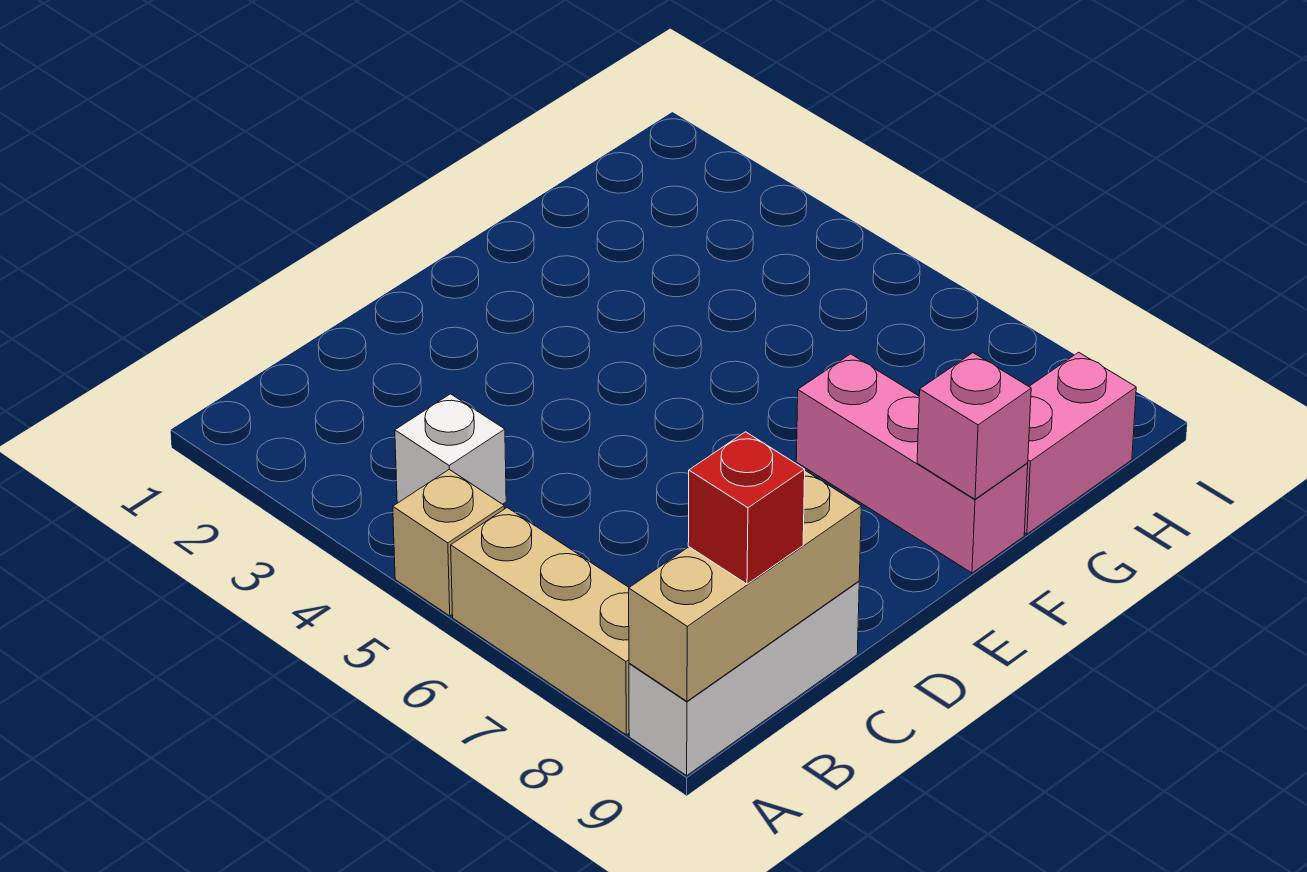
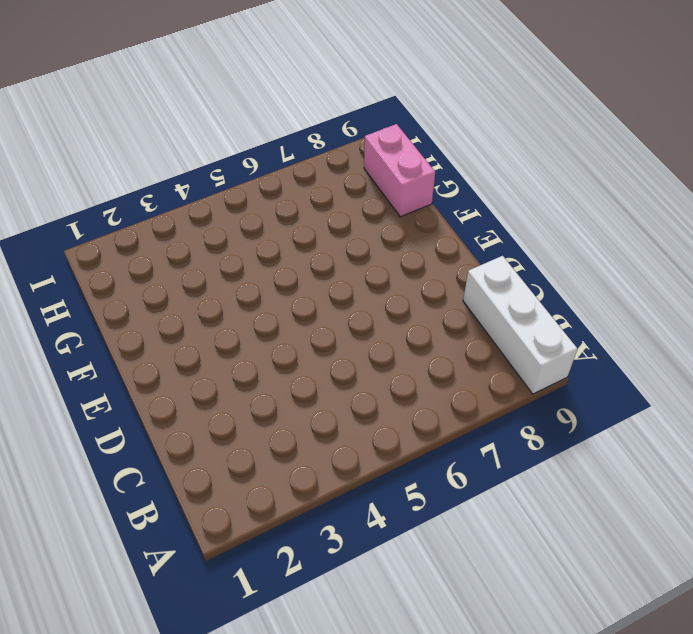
none -> tan 1x1 brick [393,470,504,616]
none -> tan 1x3 brick [451,508,629,735]

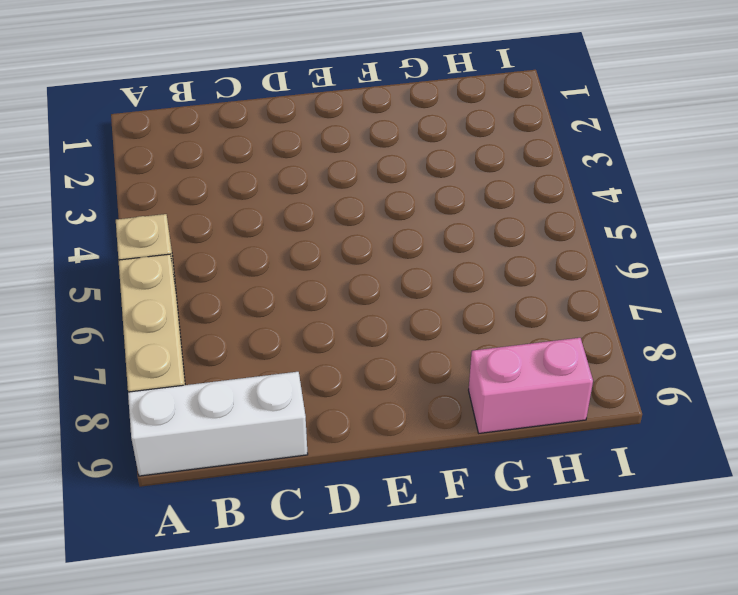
none -> white 1x1 brick [395,394,506,504]
none -> pink 1x3 brick [796,354,1028,573]

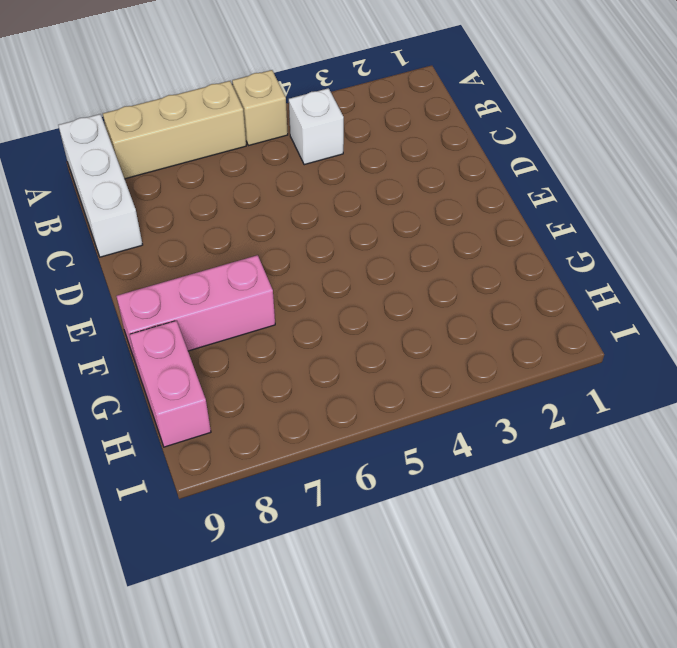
none -> tan 1x3 brick [629,471,861,701]
none -> pink 1x1 brick [917,353,1031,499]

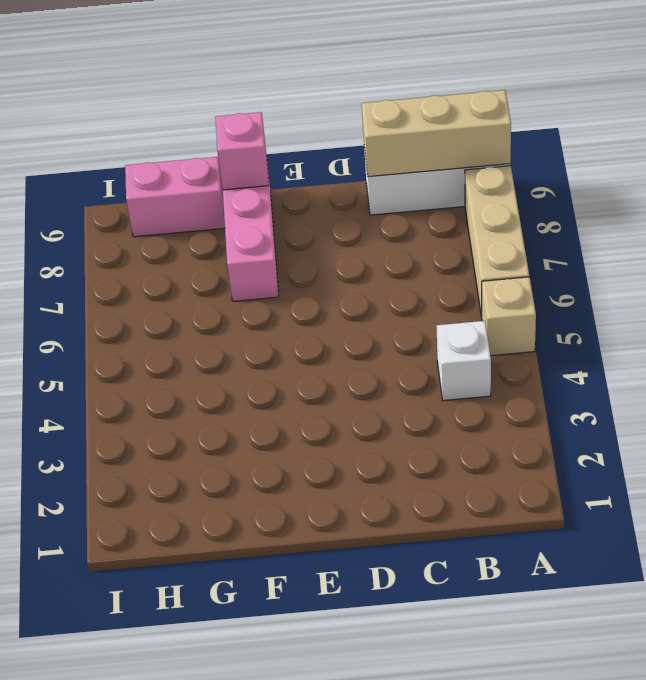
none -> red 1x1 brick [688,432,805,584]

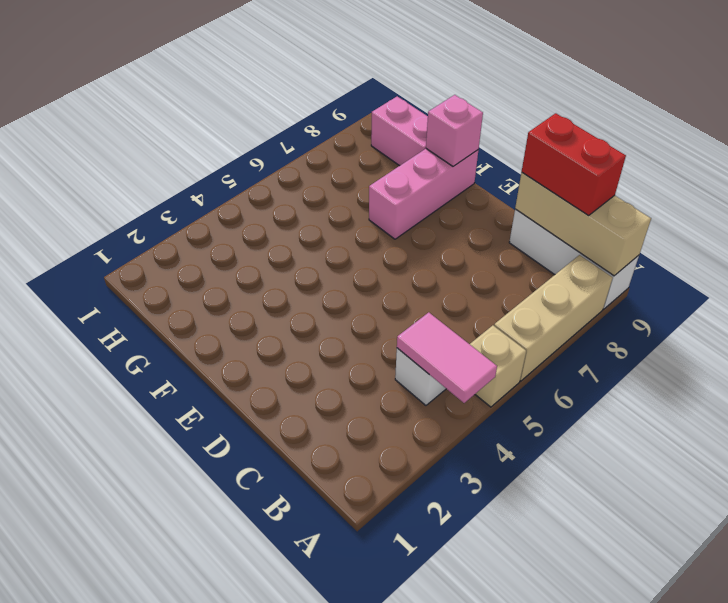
pink 1x2 tile [397,312,497,403] -> none
red 1x2 brick [522,113,626,216] -> red 1x1 brick [688,432,805,584]

